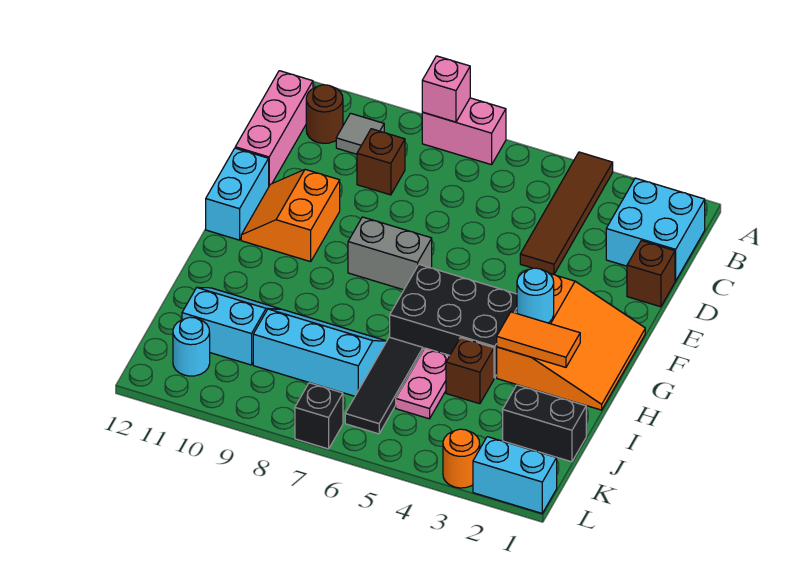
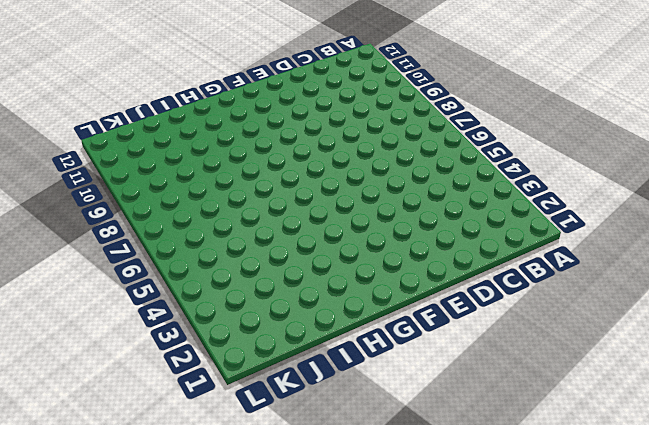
none -> brown 1x4 tile [520,152,613,275]
none -> pink 1x2 brick [422,98,506,165]
none -> cyan 2x2 brick [606,178,705,281]

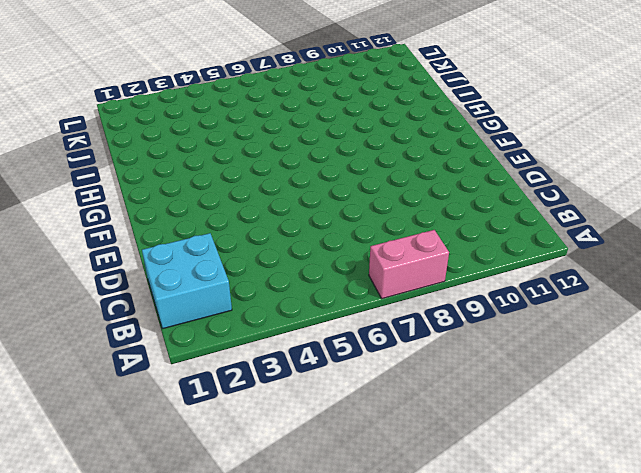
none -> brown 1x4 tile [520,152,613,275]
none -> grey 1x1 tile [336,113,384,154]
none -> brown 1x1 round brick [306,85,343,143]

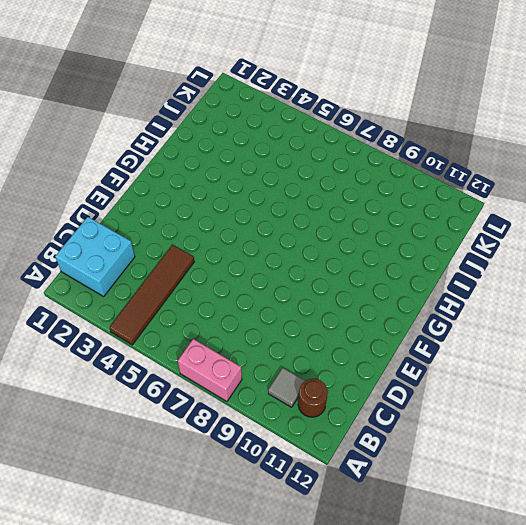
none -> pink 1x3 brick [235,71,313,186]
none -> brown 1x1 brick [357,129,405,195]
none -> brown 1x1 brick [627,241,675,307]

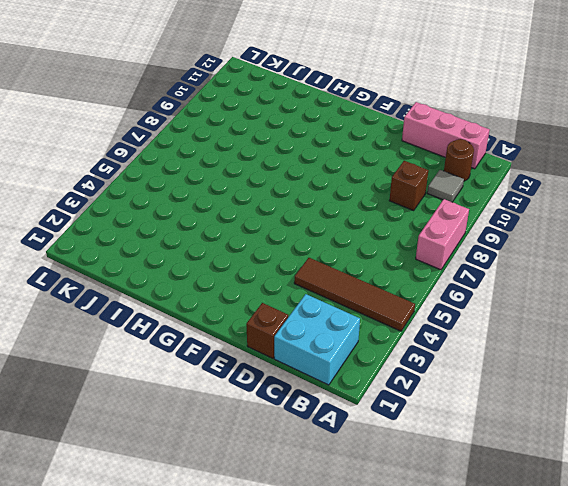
none -> orange 2x2 slope [241,169,340,262]
none -> cyan 1x2 brick [206,148,269,240]
none -> orange 3x3 slope [497,273,645,410]

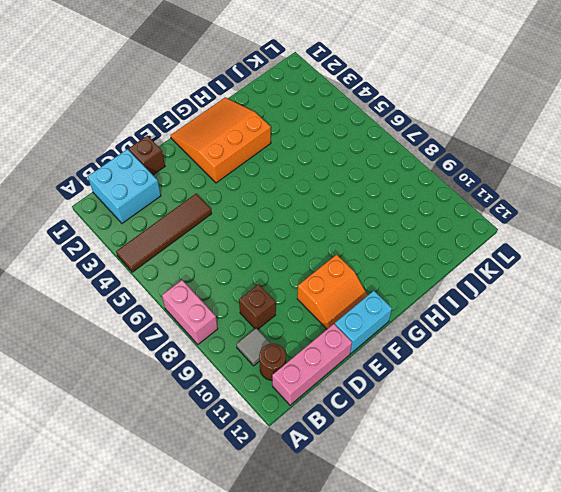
none -> grey 1x2 brick [348,217,432,290]
none -> black 2x3 brick [390,265,517,378]
none -> brown 1x1 brick [446,338,494,404]

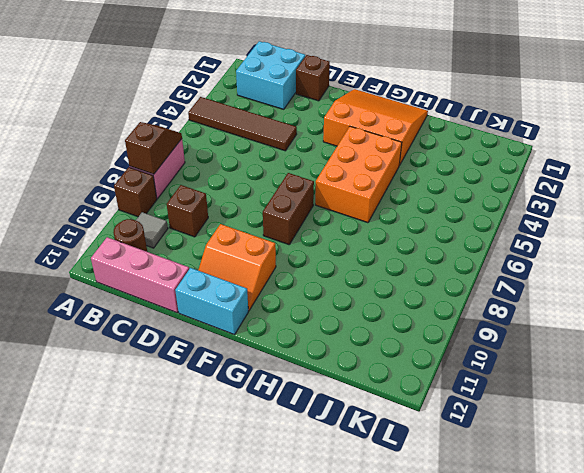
brown 1x2 slope [125,122,182,174] -> pink 1x1 brick [422,56,470,122]
brown 1x1 brick [114,167,157,217] -> brown 1x1 brick moved to [446,338,494,404]
brown 1x2 brick [263,173,314,245] -> grey 1x2 brick [348,217,432,290]
orange 2x3 brick [315,126,402,223] -> black 2x3 brick [390,265,517,378]
none -> pink 1x2 plate [396,348,450,419]
none -> black 1x3 tile [345,337,423,434]
none -> cyan 2x3 slope [253,309,387,396]

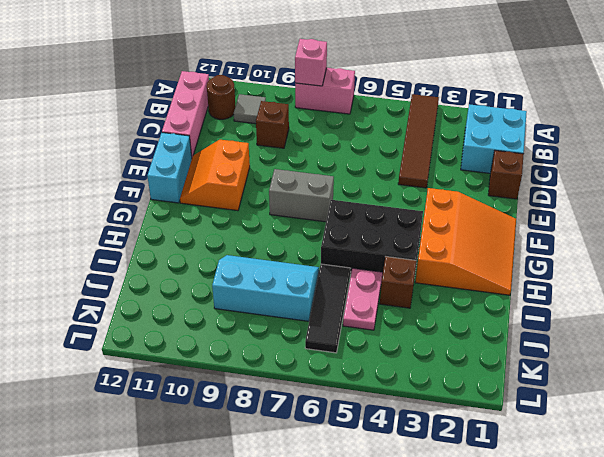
none -> cyan 2x2 slope [182,287,279,365]
none -> black 1x2 brick [503,385,586,462]
none -> cyan 1x1 round brick [173,317,210,376]

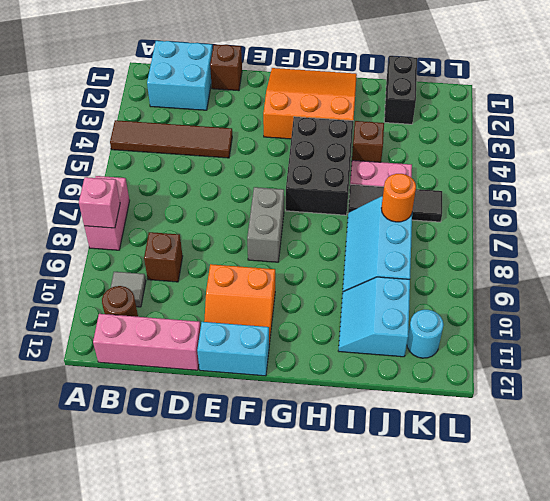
orange 1x1 round brick [381,174,416,222] -> orange 1x1 round brick moved to [443,429,480,488]
none -> cyan 1x2 brick [473,437,557,513]
none -> black 1x1 brick [295,383,343,449]
none -> cyan 1x1 round brick [517,268,554,323]

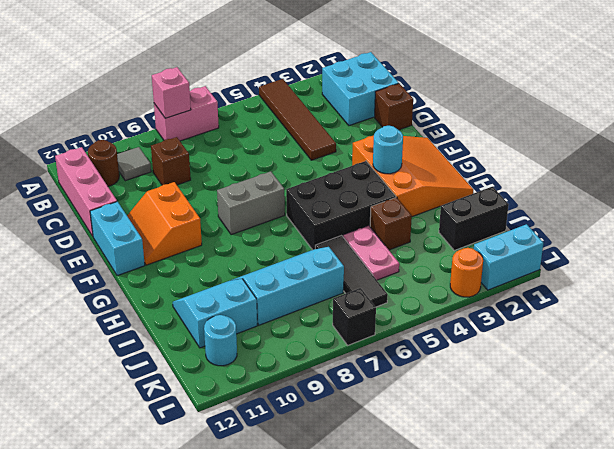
none -> orange 1x2 tile [497,312,580,367]

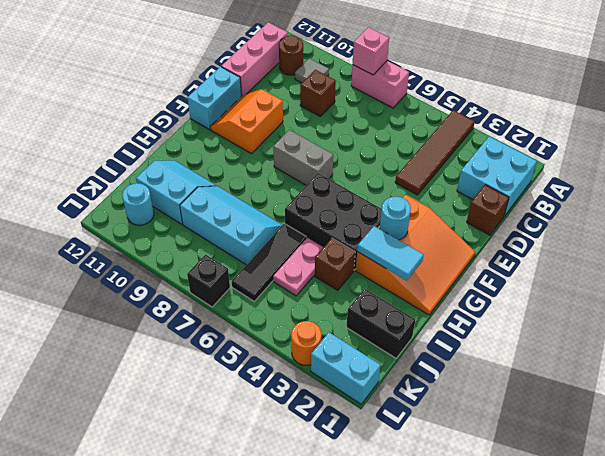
cyan 1x2 tile [357,226,423,281] -> orange 1x2 tile [497,312,580,367]

